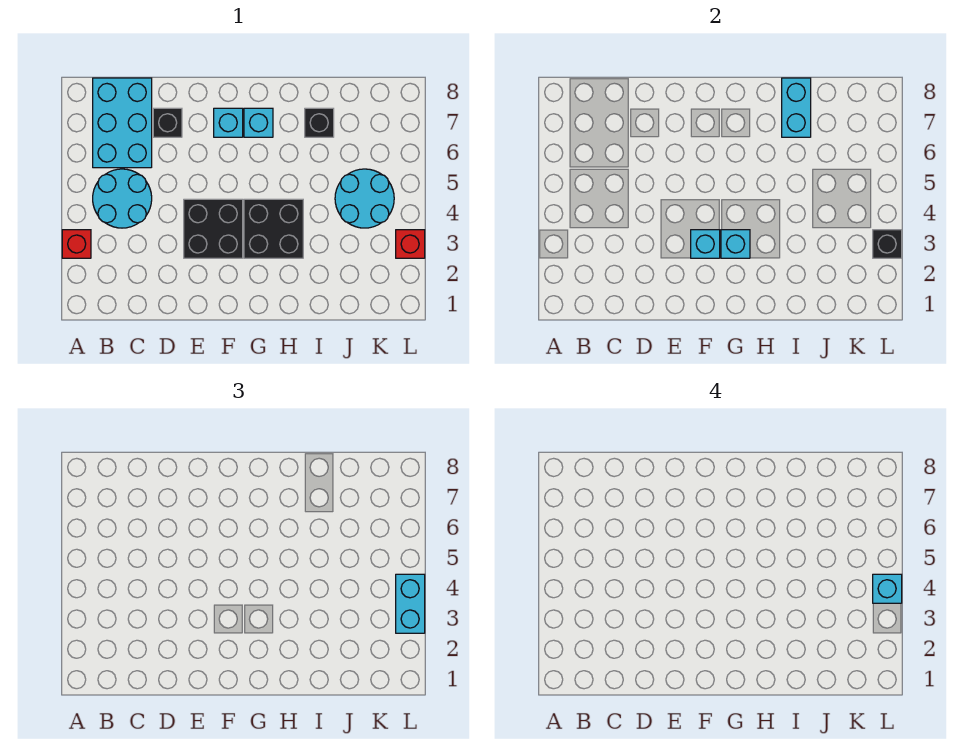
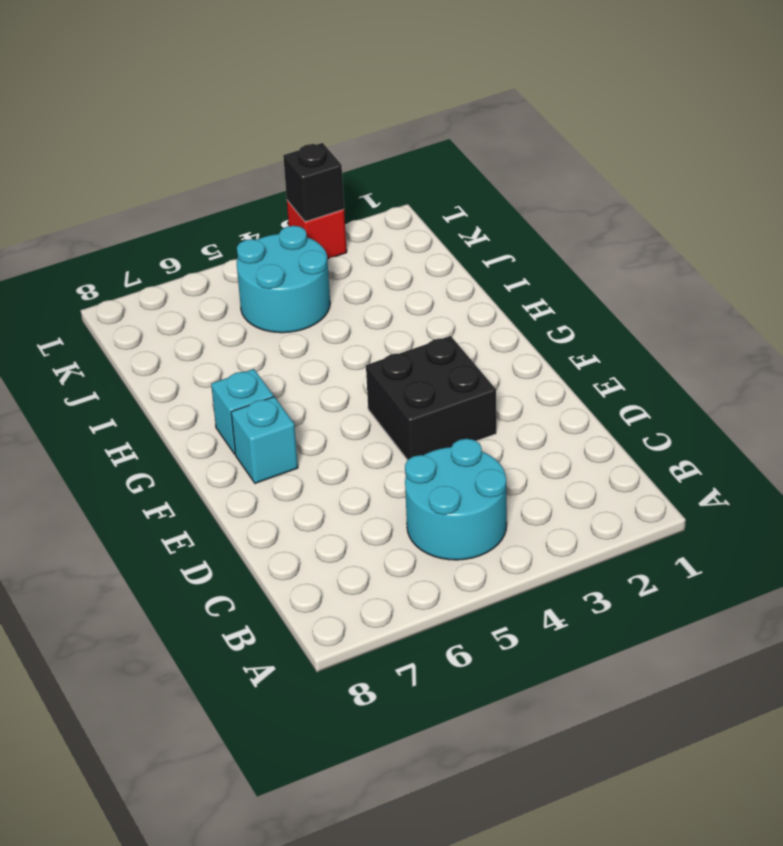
none -> red 1x1 brick [62,230,91,258]
none -> cyan 2x3 brick [93,78,152,168]
none -> black 1x1 brick [153,108,182,137]

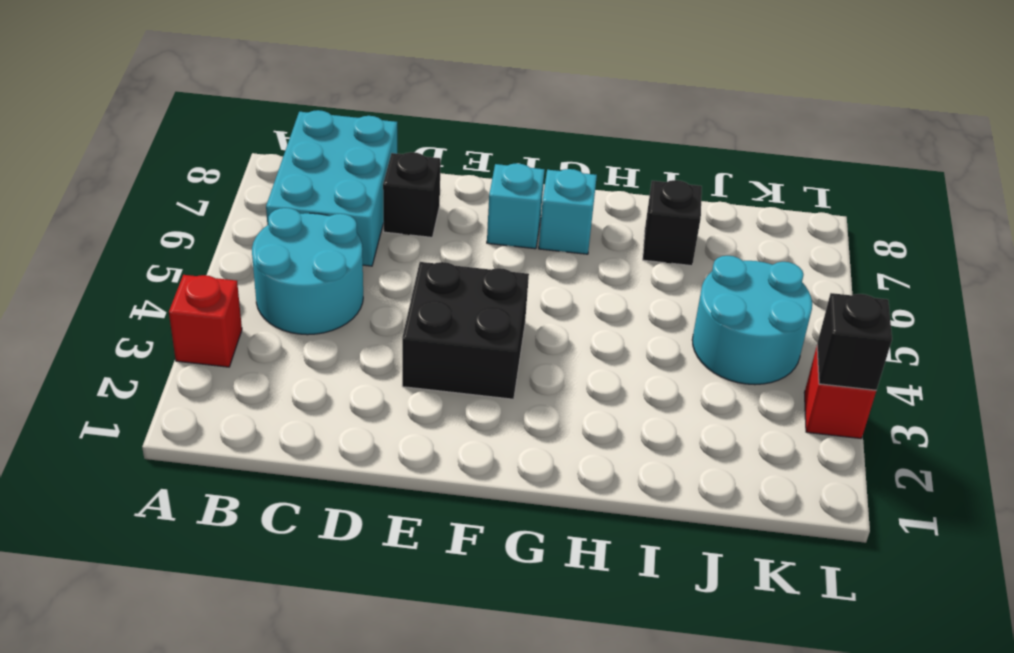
none -> black 2x2 brick [244,199,303,258]
none -> cyan 1x1 brick [691,230,720,258]
none -> cyan 1x1 brick [721,230,750,258]

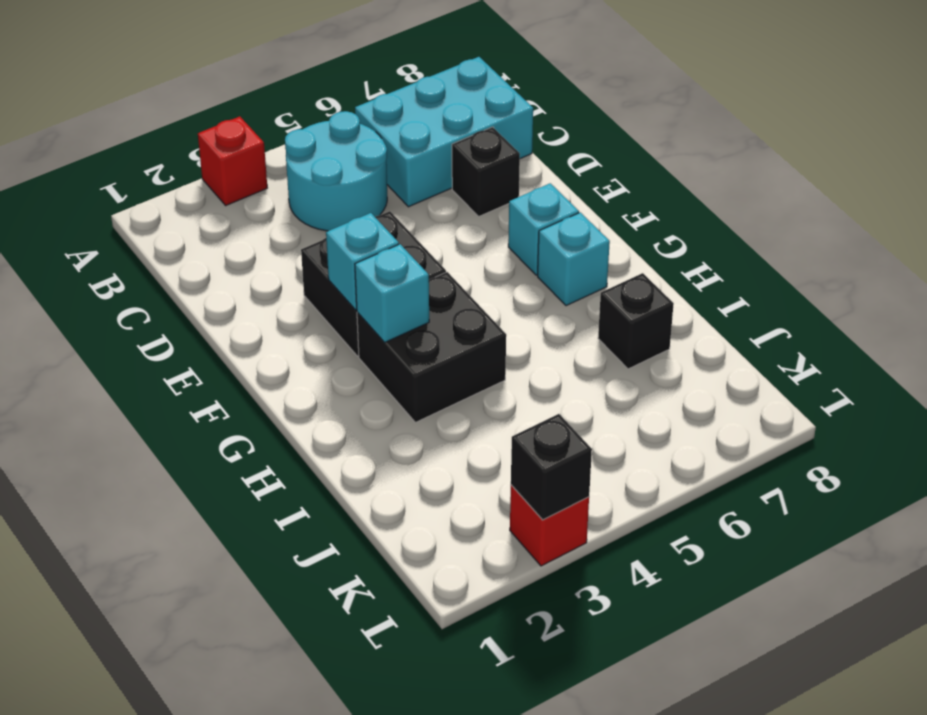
none -> cyan 2x2 round brick [335,169,394,228]
none -> cyan 1x2 brick [782,78,811,137]
none -> cyan 1x2 brick [396,574,425,633]

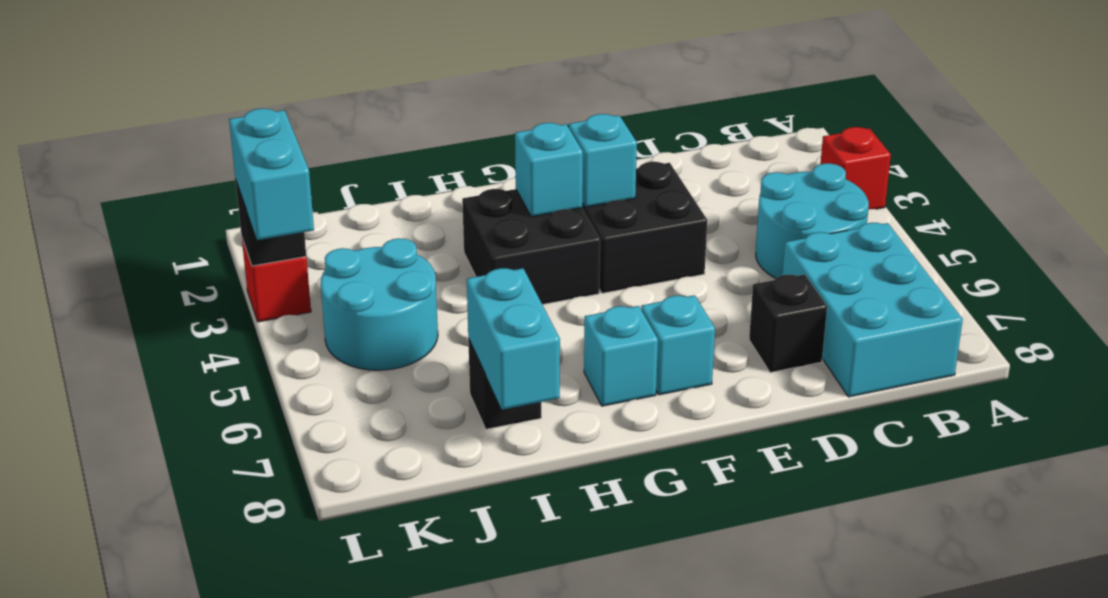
none -> cyan 1x1 brick [873,574,902,603]

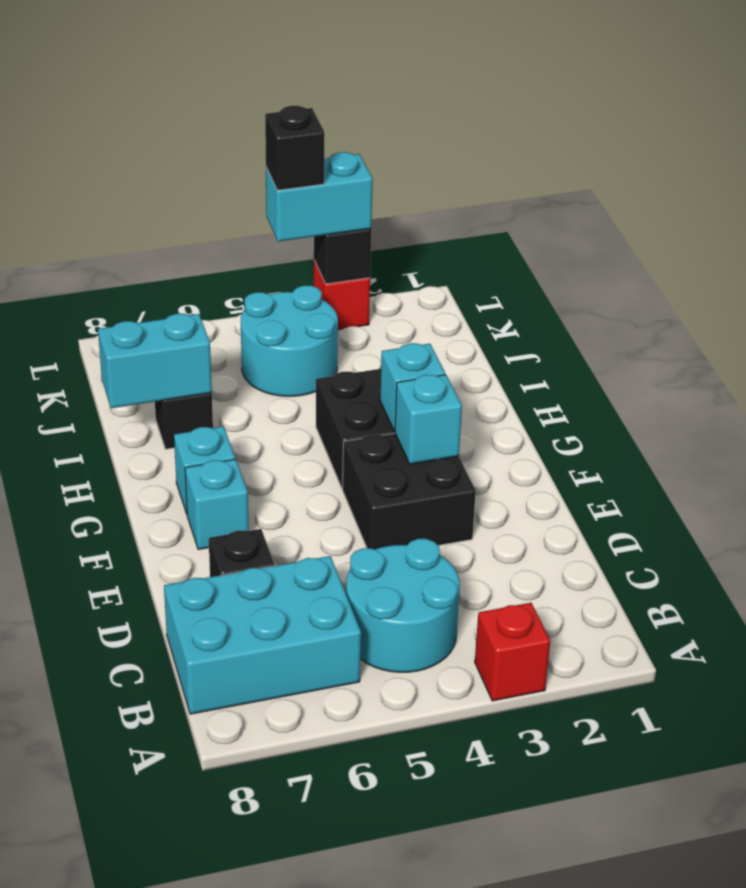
black 1x1 brick [265,106,324,190] -> cyan 1x1 brick [873,574,902,603]

